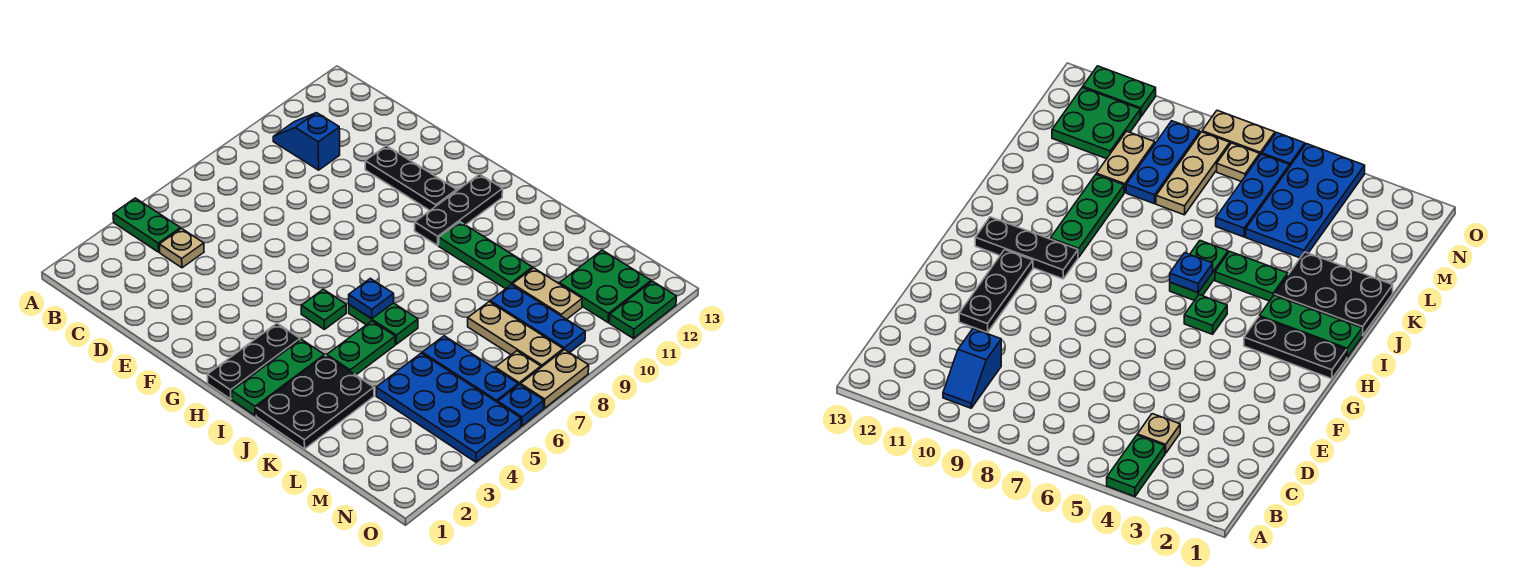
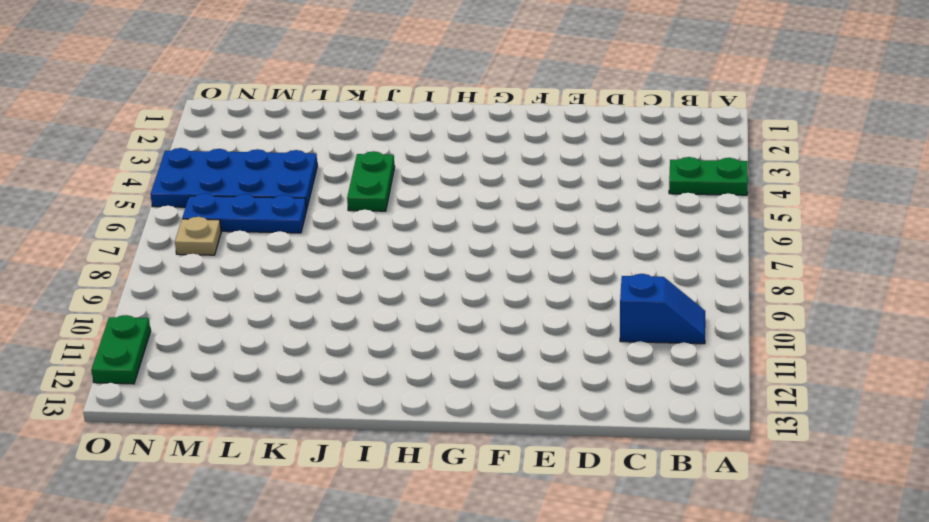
none -> tan 1x1 plate [159,228,204,268]
none -> black 1x3 plate [365,146,457,210]
none -> black 1x3 plate [207,324,300,399]

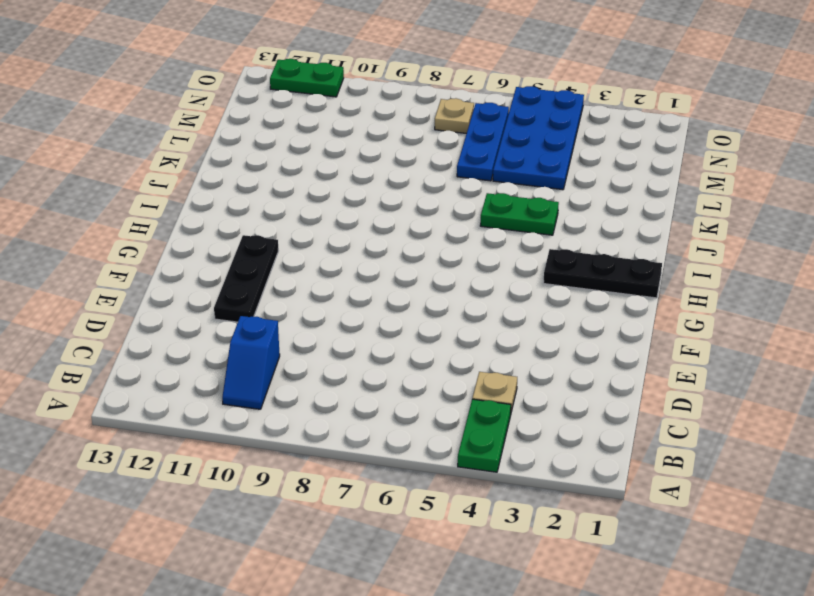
none -> green 1x1 plate [301,289,346,329]
none -> black 1x3 plate [415,174,503,245]
none -> green 1x3 plate [232,339,325,415]

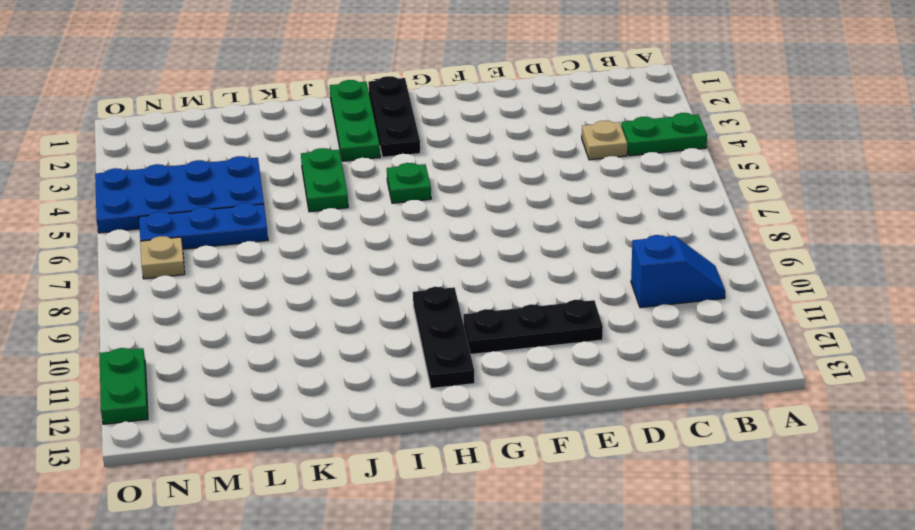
none -> green 1x2 plate [349,303,418,344]
none -> green 1x3 plate [439,222,532,289]
none -> black 2x3 plate [256,355,374,449]

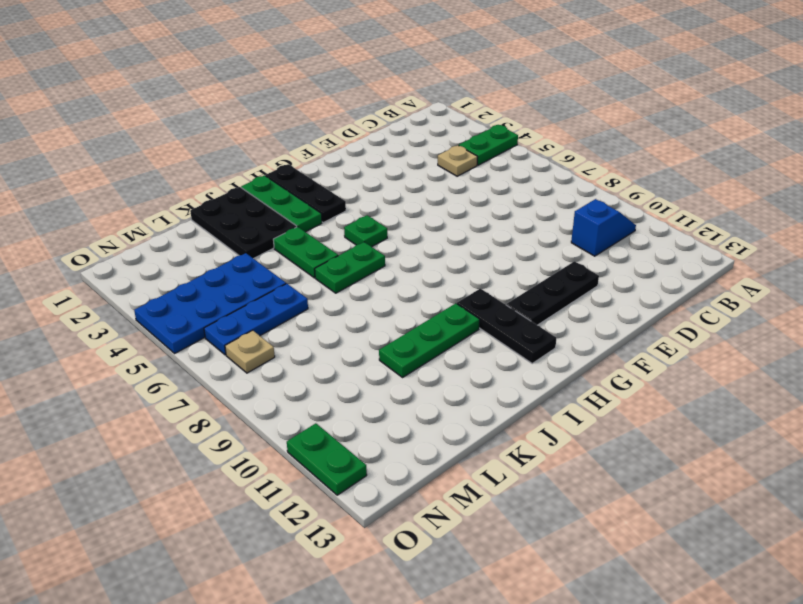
none -> tan 1x3 plate [468,302,563,367]
none -> blue 1x3 plate [490,285,585,353]
none -> tan 1x2 plate [513,268,582,319]

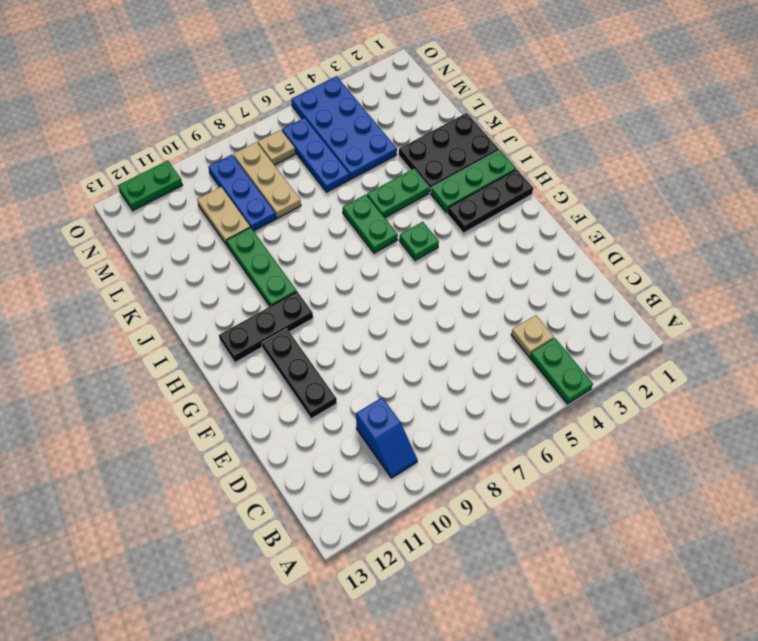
none -> green 2x2 plate [559,250,651,322]
none -> blue 1x1 plate [498,384,544,426]
none -> tan 1x2 plate [521,349,589,408]

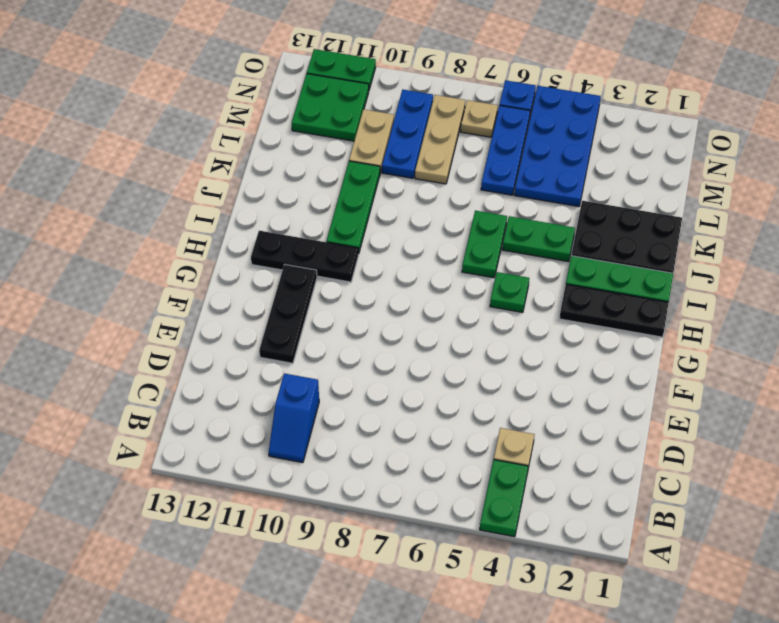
none -> tan 1x2 plate [521,349,589,408]
none -> blue 1x1 plate [349,278,394,319]

